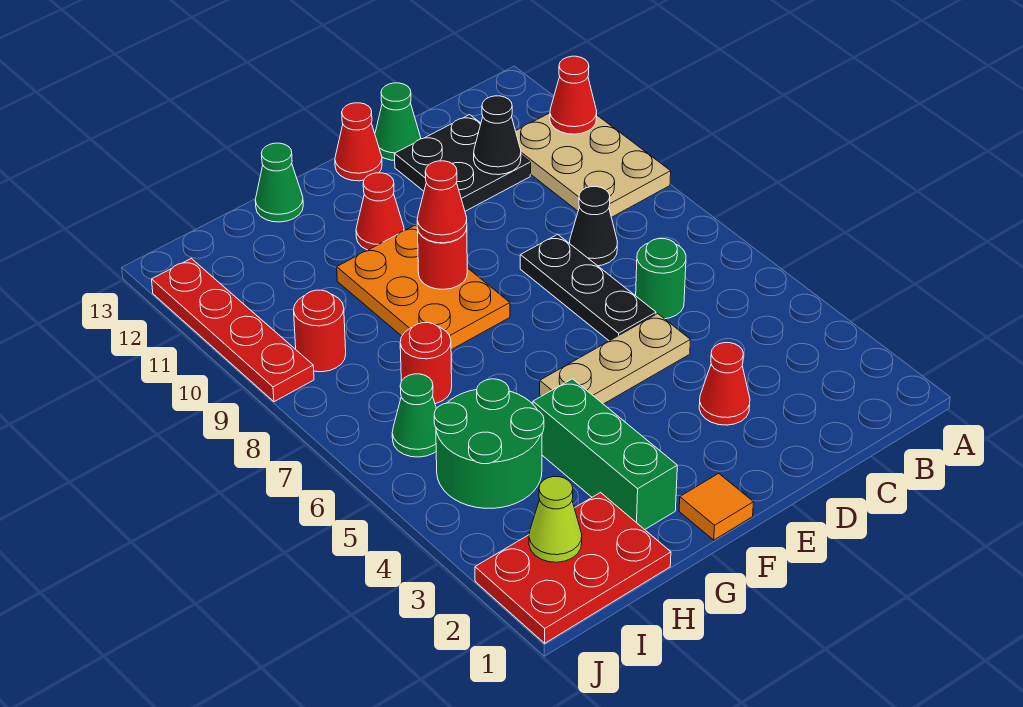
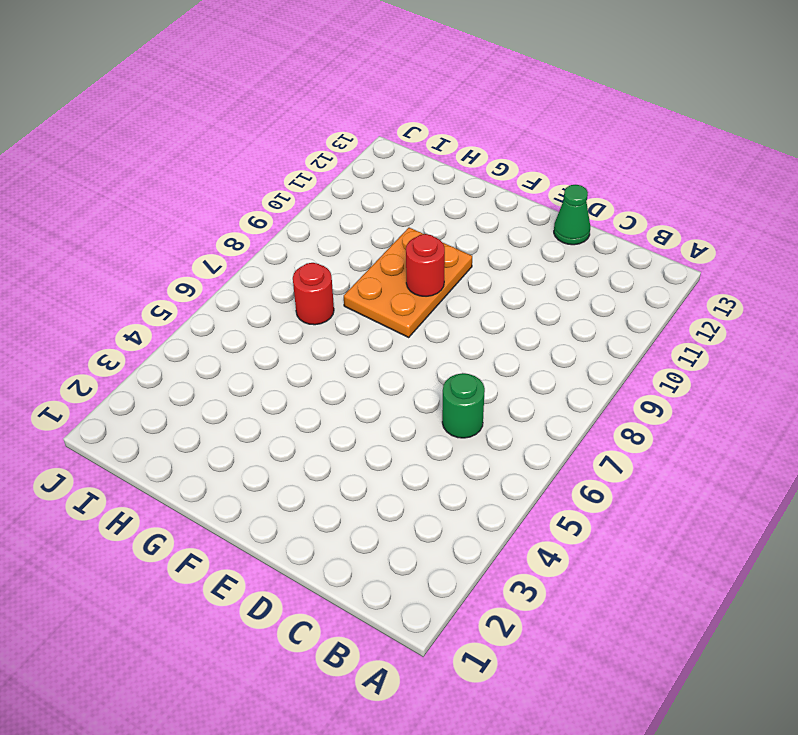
none -> tan 2x3 plate [516,113,671,218]
none -> black 1x1 cone [569,187,617,266]
none -> black 2x2 plate [395,115,531,211]

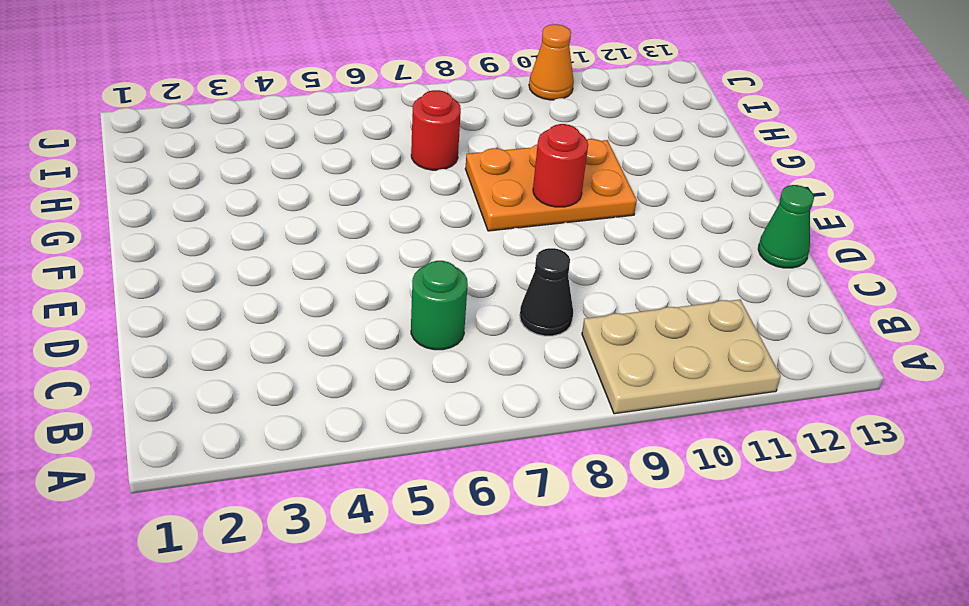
orange 1x1 cone [529,24,574,100] -> red 1x4 plate [152,258,314,402]
none -> black 2x2 plate [395,115,531,211]
none -> red 1x1 cone [699,343,750,425]
none -> tan 1x3 plate [540,314,691,404]

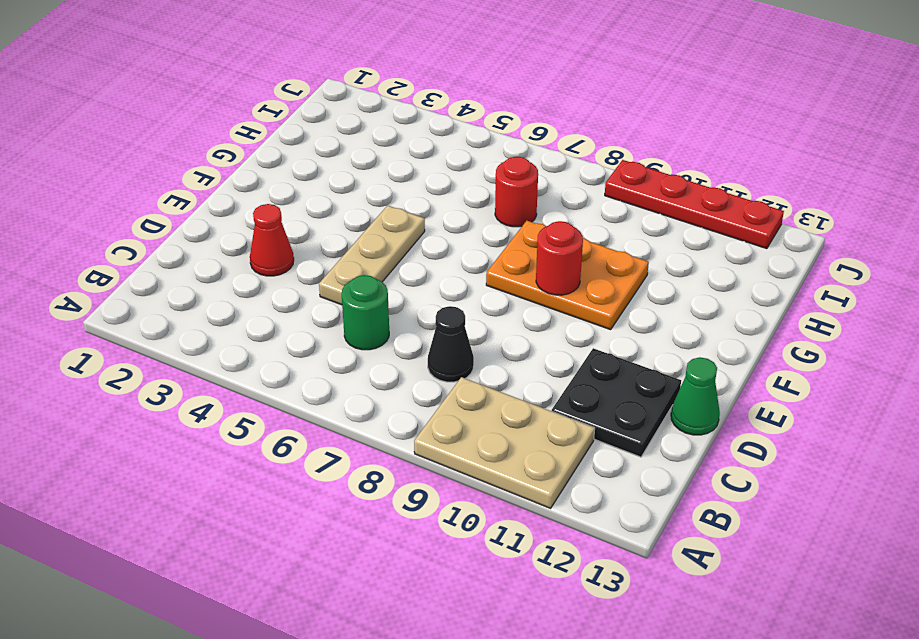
none -> black 1x3 plate [520,234,656,341]
none -> red 1x1 cone [335,103,382,181]
none -> orange 1x1 tile [679,473,754,540]

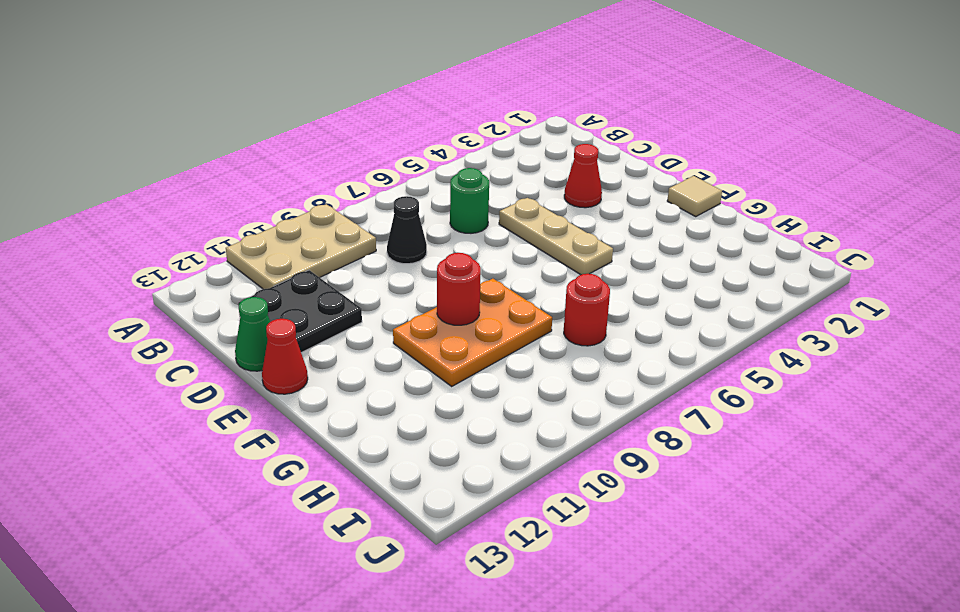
tan 1x1 tile [667,176,722,217] -> orange 1x1 tile [679,473,754,540]
none -> black 1x3 plate [520,234,656,341]
none -> red 1x1 cone [356,173,404,250]
none -> green 1x3 brick [533,379,677,530]

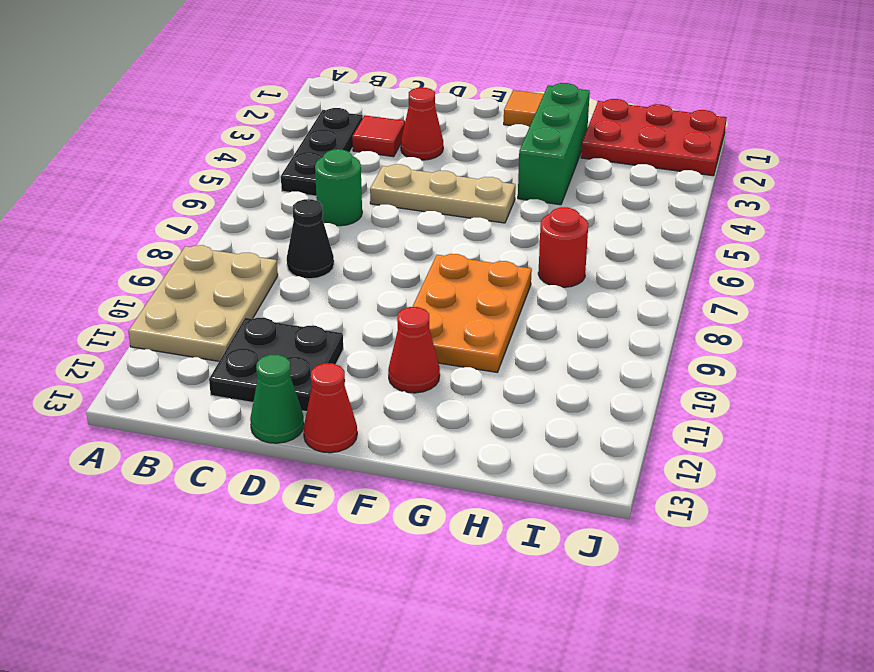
black 1x3 plate [281,108,363,196] -> black 1x3 plate moved to [520,234,656,341]
red 1x1 tile [352,115,405,157] -> none
none -> green 1x1 cone [255,143,303,222]
none -> green 2x2 round brick [434,379,544,508]
none -> green 1x1 cone [392,374,436,457]

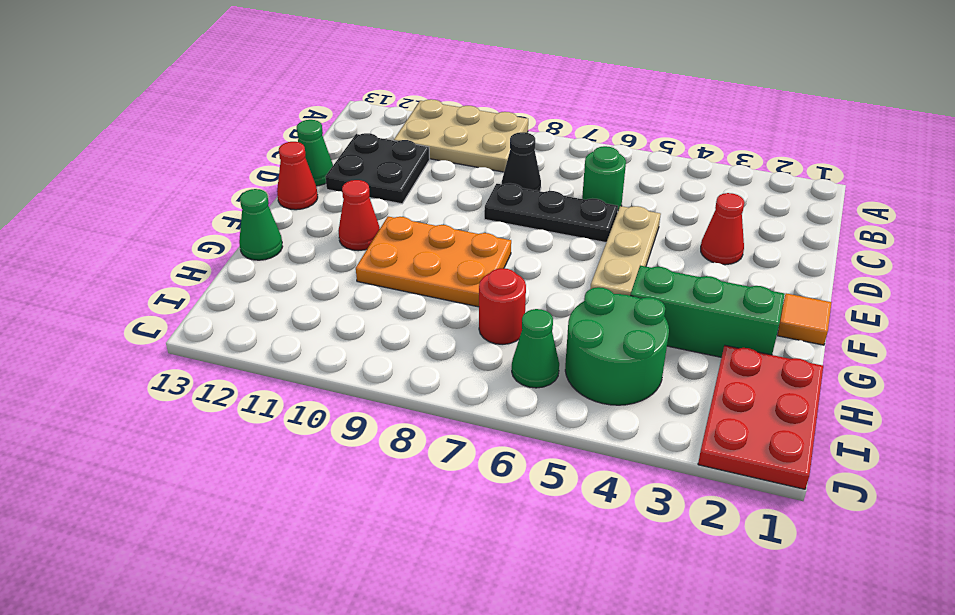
none -> red 1x1 round brick [294,290,346,372]
none -> red 1x4 plate [152,258,314,402]
none -> red 1x1 cone [550,56,597,134]

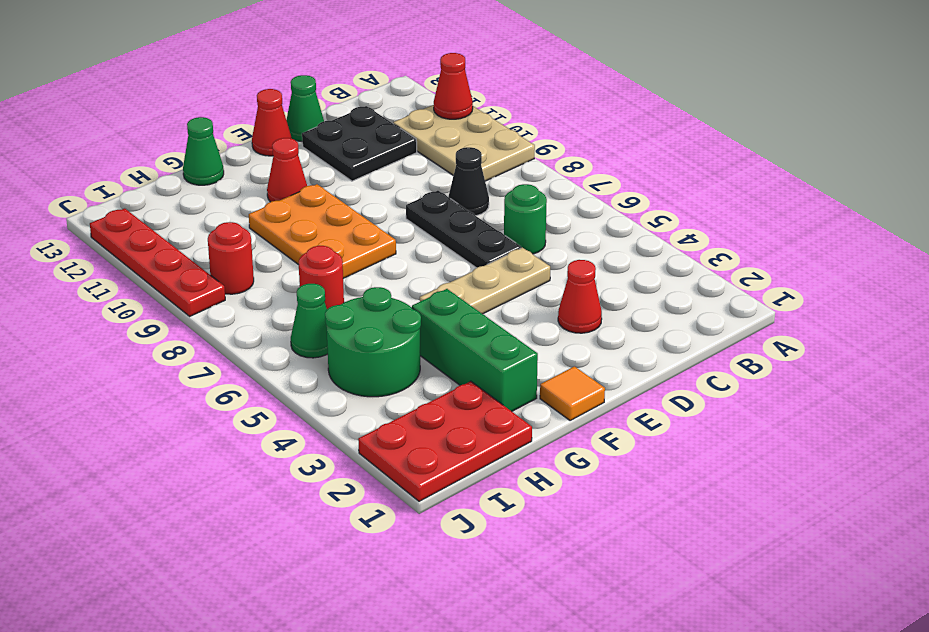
none -> black 1x1 cone [474,96,521,175]
none -> red 1x1 round brick [418,228,467,289]
none -> lime 1x1 cone [529,477,582,562]

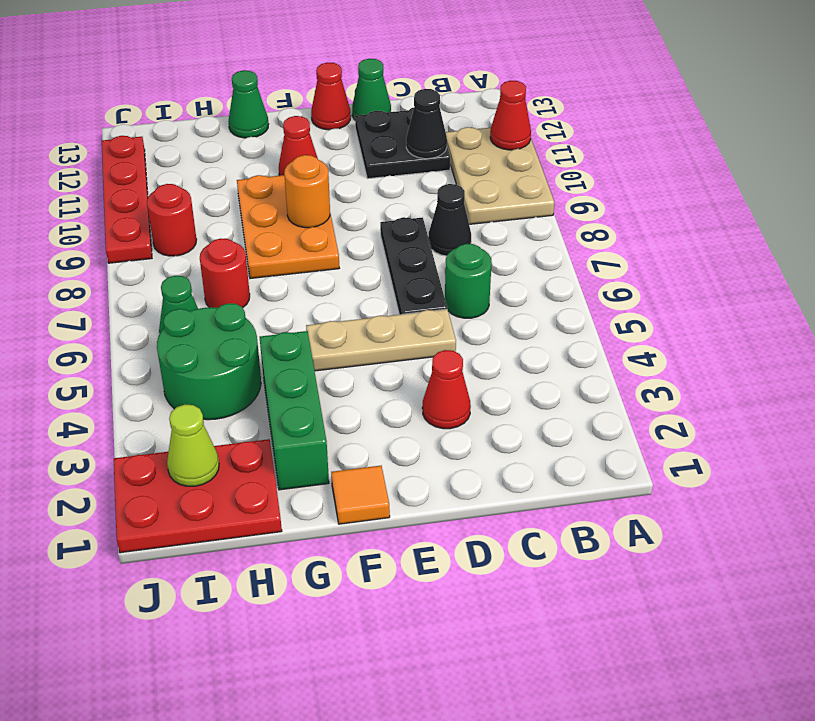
orange 1x1 round brick [284,155,330,228] -> red 1x1 round brick [418,228,467,289]
none -> red 1x1 cone [417,161,467,243]

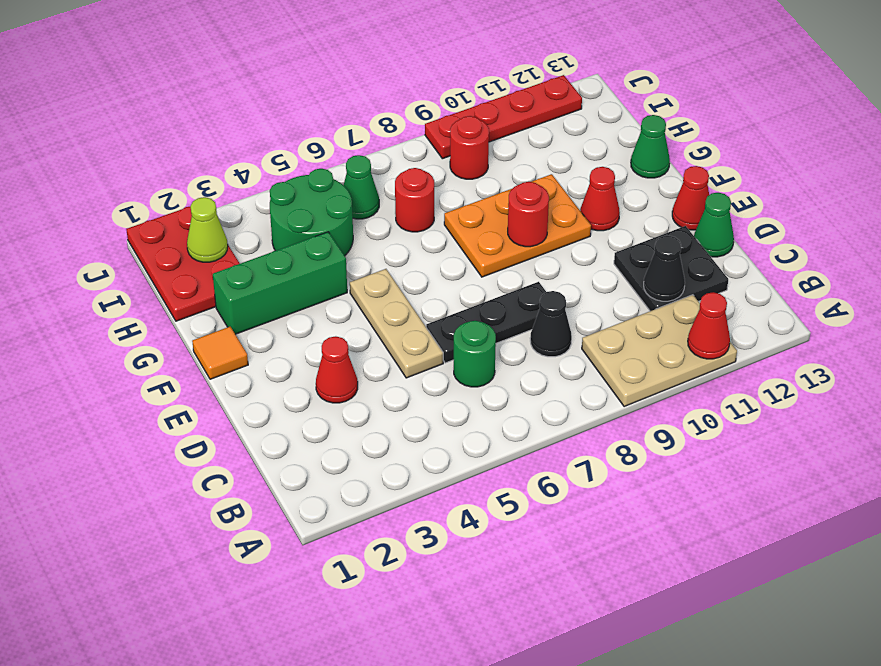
none -> red 1x1 cone [417,161,467,243]

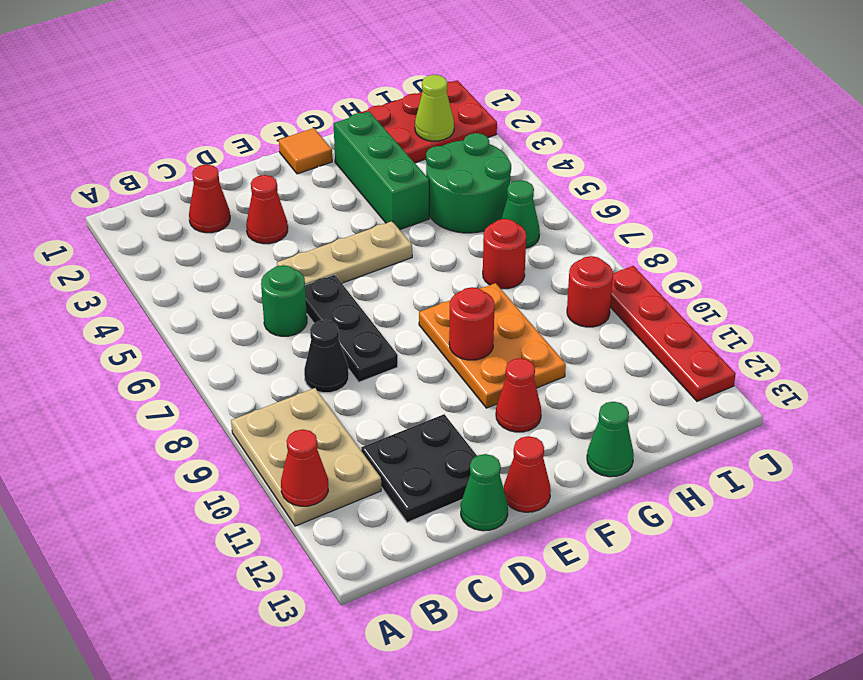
red 1x1 cone [189,164,230,233] -> red 1x1 cone moved to [417,161,467,243]
none -> black 1x1 cone [474,96,521,175]

